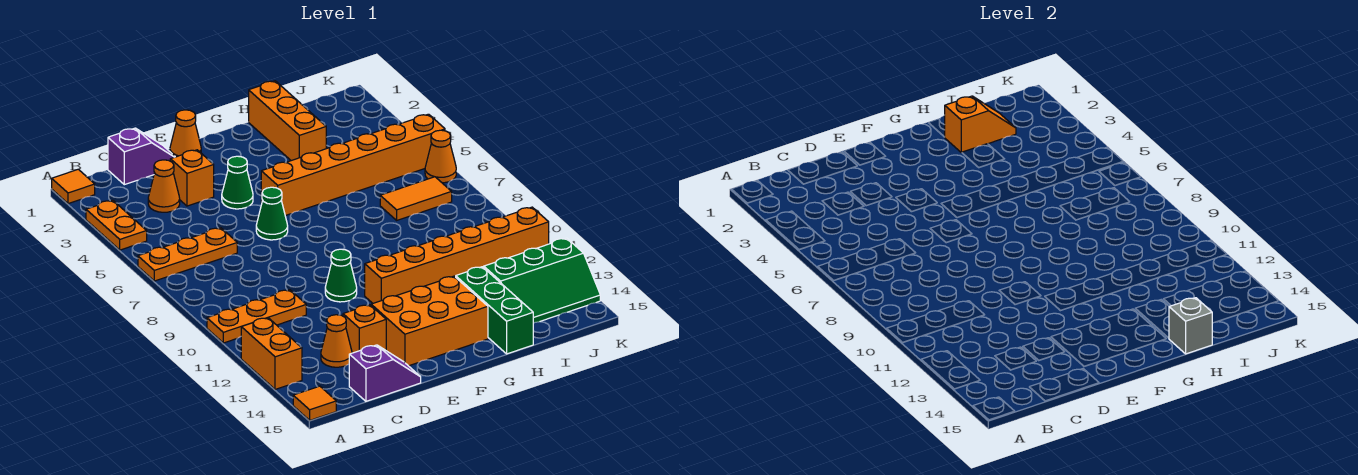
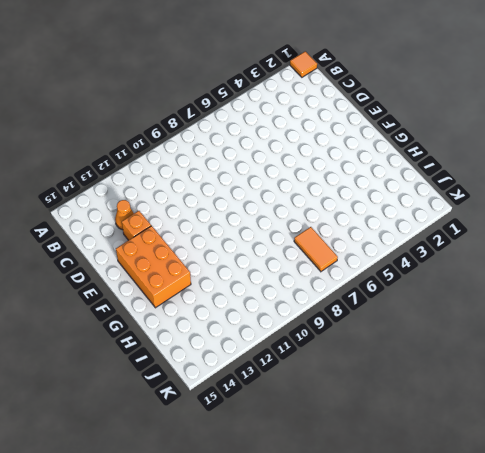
none -> orange 1x2 plate [86,200,147,250]
none -> orange 1x3 plate [138,228,237,281]
none -> orange 1x3 plate [207,290,306,343]

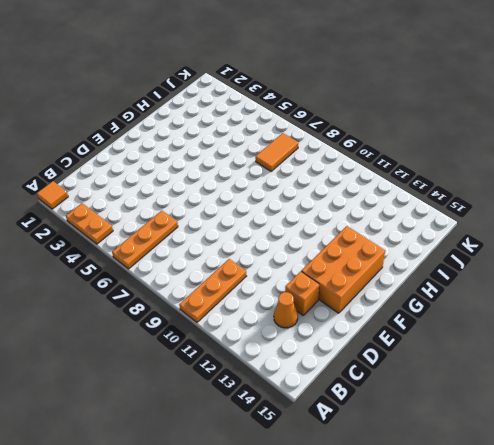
none -> orange 1x2 brick [241,318,302,389]
none -> orange 1x1 tile [293,386,336,420]
none -> purple 1x2 slope [108,128,175,185]

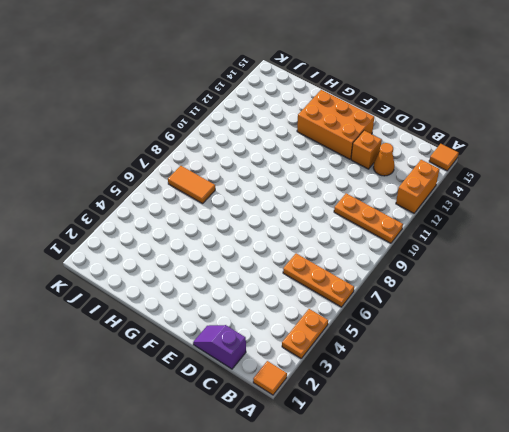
none -> orange 1x1 cone [148,160,180,212]
none -> purple 1x2 slope [349,345,421,401]
none -> orange 1x1 brick [170,150,214,206]

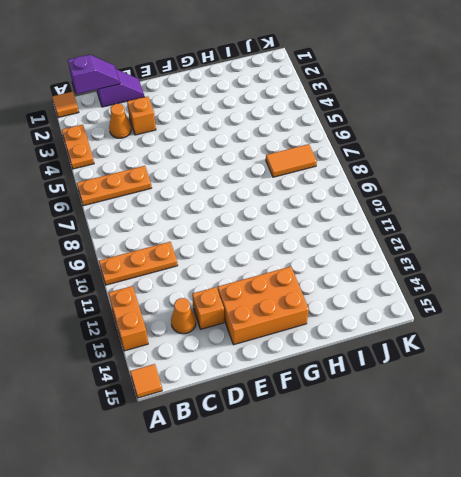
purple 1x2 slope [68,55,120,94] -> purple 1x2 slope moved to [349,345,421,401]
none -> orange 1x1 cone [170,110,201,157]
none -> green 1x1 cone [222,156,253,209]
none -> green 1x1 cone [256,187,288,240]

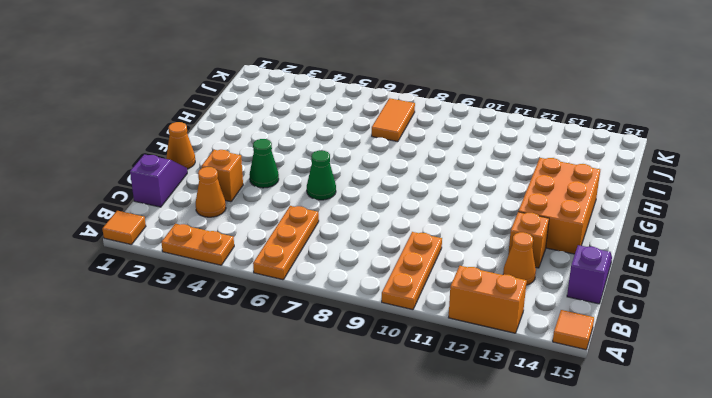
none -> green 1x1 cone [325,249,357,302]
none -> orange 1x6 brick [261,114,445,216]
none -> orange 1x6 brick [365,207,549,303]

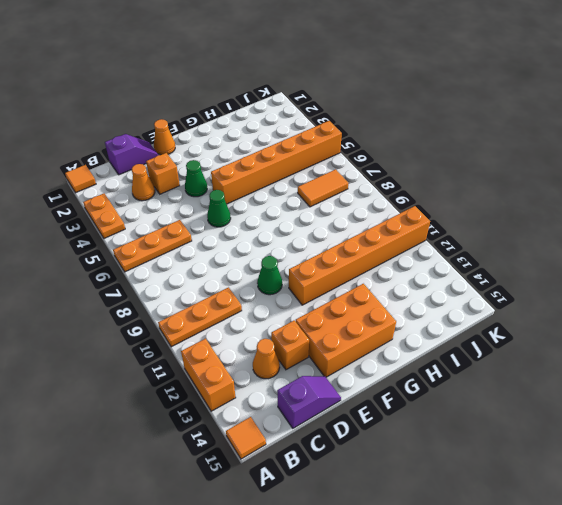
none -> orange 1x3 brick [249,81,326,161]
none -> green 1x3 brick [456,267,533,354]
none -> green 2x3 slope [484,238,600,323]

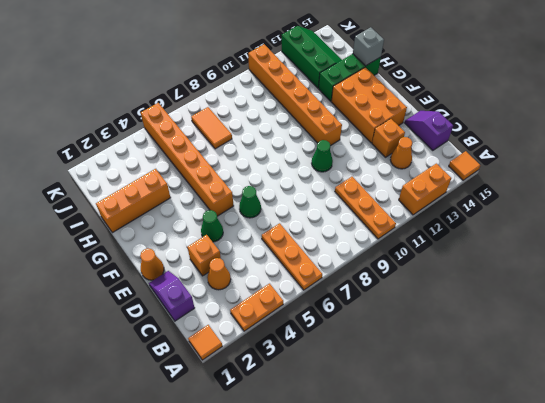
none -> orange 1x1 cone [425,130,456,183]
none -> orange 1x2 slope [945,96,1016,153]

